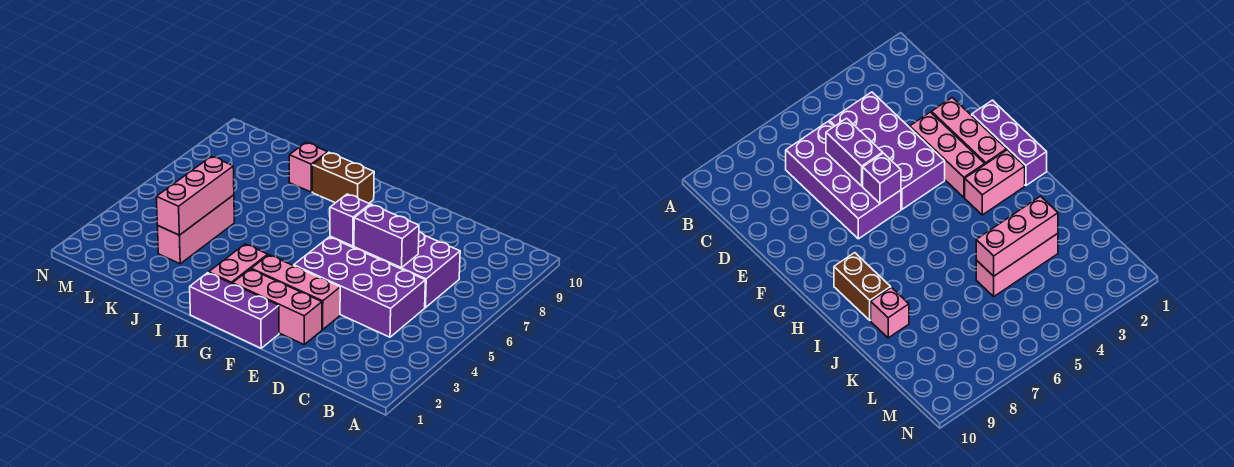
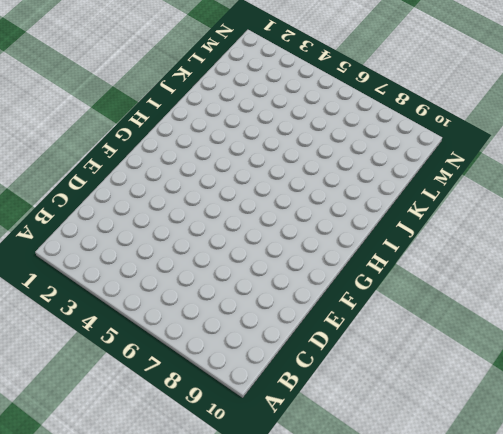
none -> purple 2x4 brick [294,237,425,337]
none -> purple 2x4 brick [330,232,460,308]
none -> pink 1x3 brick [233,269,322,344]

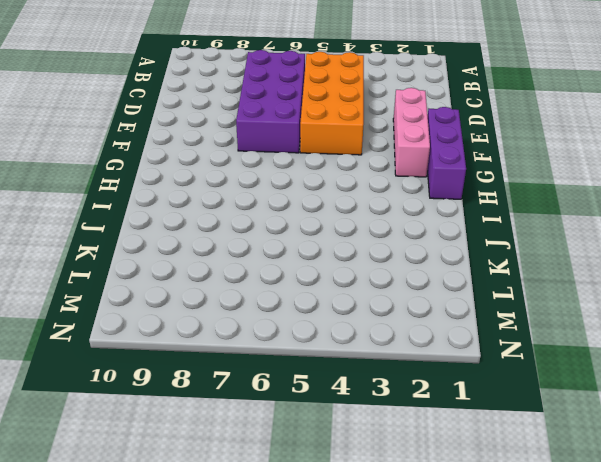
orange 2x4 brick [300,52,364,155] -> purple 2x4 brick [294,237,425,337]
none -> pink 1x3 brick [251,255,340,330]
none -> pink 1x2 brick [209,244,268,284]
none -> brown 1x2 brick [312,152,374,203]

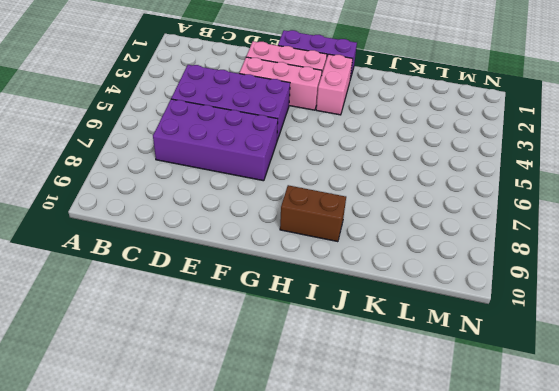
none -> pink 1x1 brick [289,143,328,192]
none -> pink 1x3 brick [157,195,234,264]
none -> purple 1x2 brick [354,205,419,268]

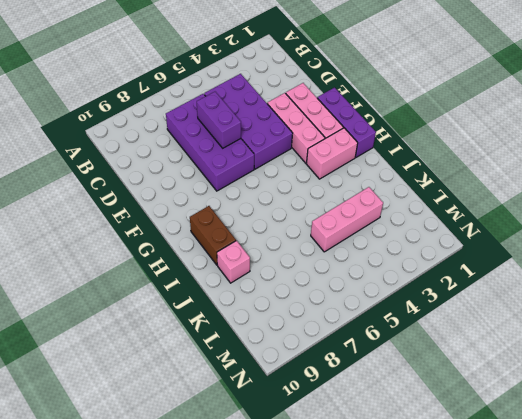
none -> purple 1x1 brick [330,194,370,246]
none -> pink 1x3 brick [156,156,234,235]

